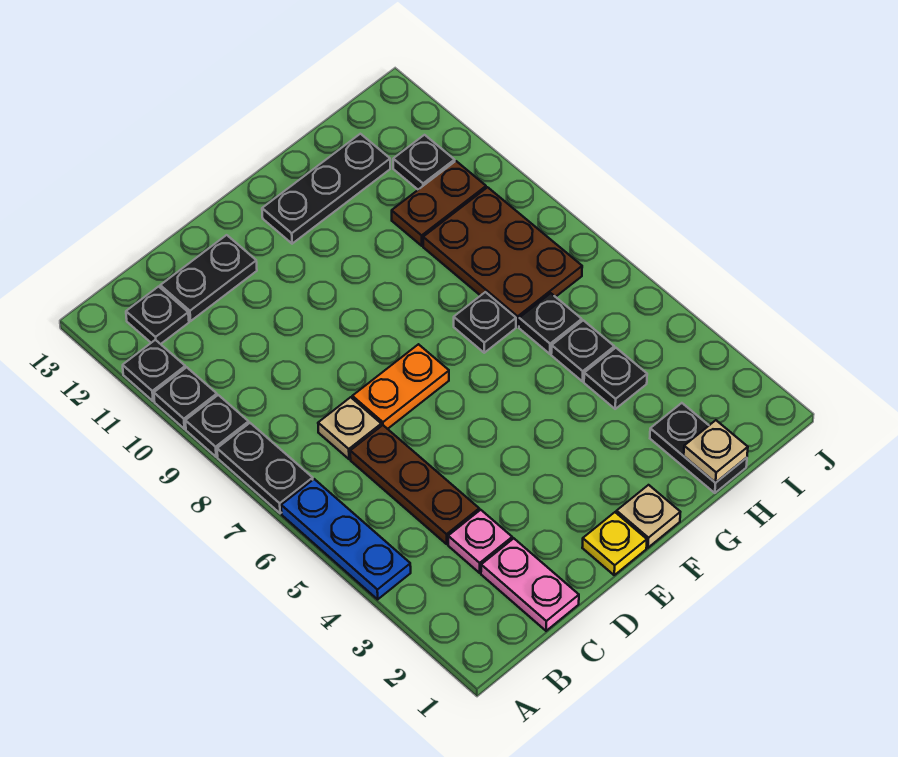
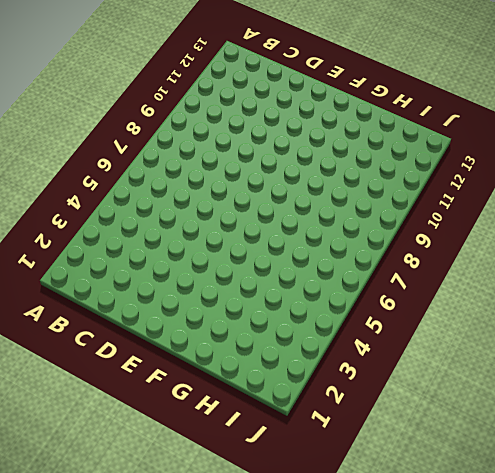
none -> blue 1x3 plate [281,479,411,599]
none -> black 1x2 plate [217,423,313,513]
none -> black 1x1 plate [185,395,249,457]

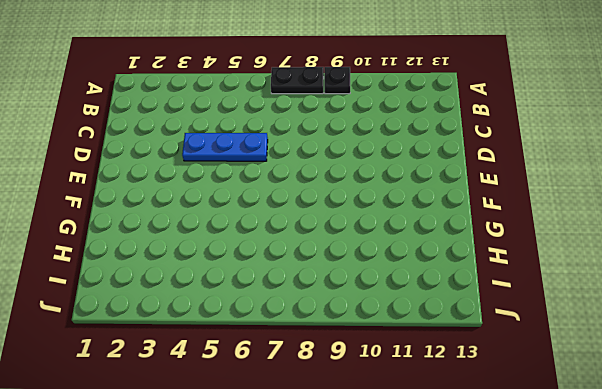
blue 1x3 plate [182,133,268,161] -> blue 1x3 plate moved to [281,479,411,599]
none -> black 1x1 plate [154,367,217,429]
none -> black 1x1 plate [123,340,185,401]
none -> black 1x1 plate [126,287,189,344]

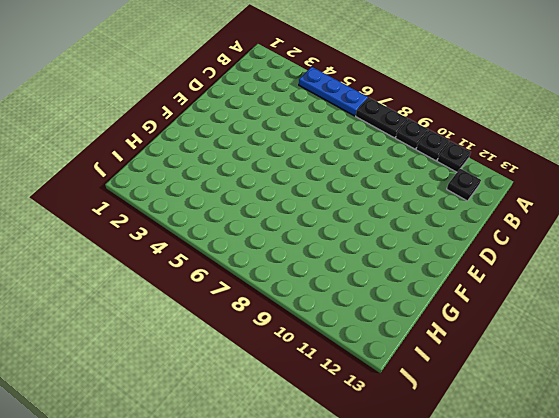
none -> pink 1x2 plate [481,538,579,631]
none -> pink 1x1 plate [448,510,512,573]
none -> brown 1x3 plate [350,425,479,544]

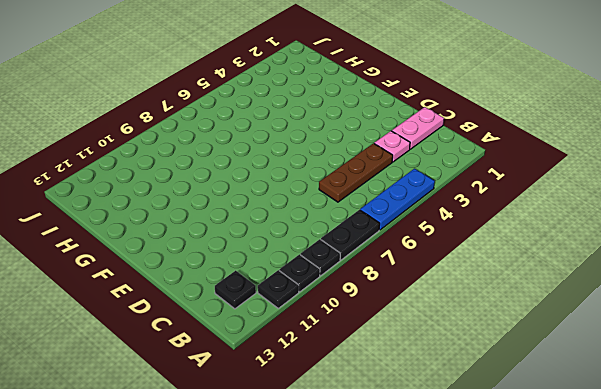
none -> tan 1x1 plate [318,397,381,459]
none -> black 1x2 plate [160,235,257,321]
none -> orange 1x2 plate [352,344,449,429]

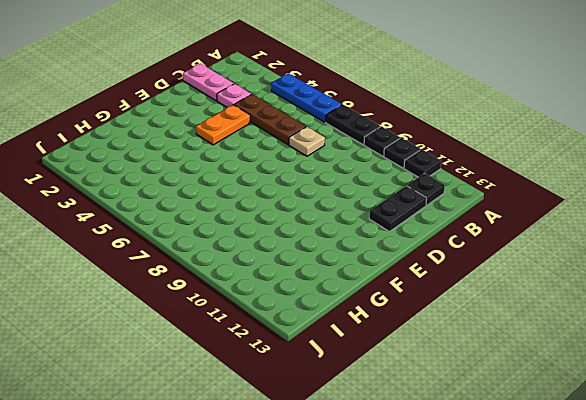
orange 1x2 plate [196,105,251,145] -> orange 1x2 plate moved to [352,344,449,429]
none -> yellow 1x1 plate [582,512,647,575]
none -> tan 1x1 plate [617,485,680,548]
none -> black 1x3 plate [262,134,390,244]

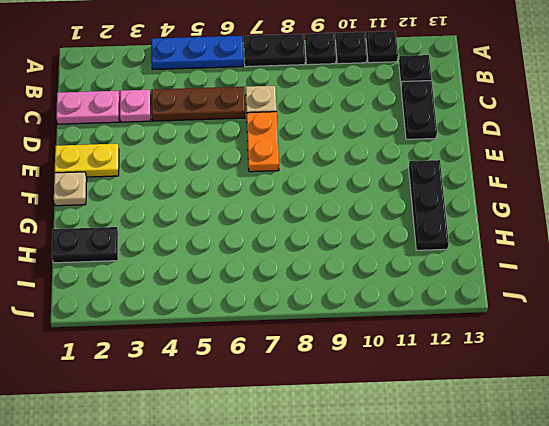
yellow 1x2 plate [55,144,119,177] -> yellow 1x1 plate [582,512,647,575]
none -> black 1x1 plate [454,292,516,353]
none -> black 1x1 plate [584,348,647,409]
none -> black 1x1 plate [551,320,614,381]

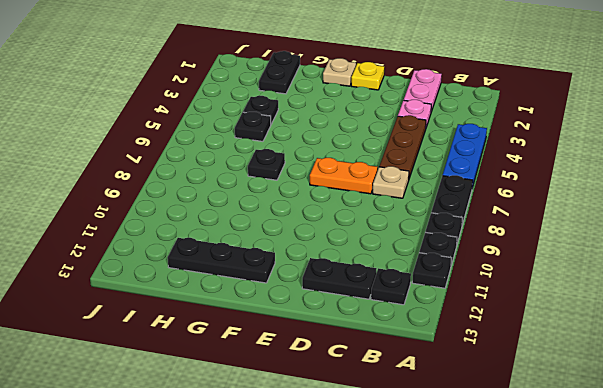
none -> black 1x1 plate [519,293,582,354]
none -> brown 2x3 plate [423,187,582,327]
none -> brown 1x2 plate [392,161,486,246]

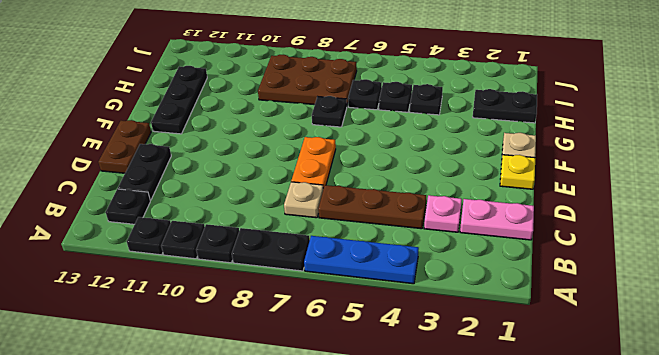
brown 1x2 plate [98,120,151,173] -> brown 1x2 plate moved to [392,161,486,246]
none -> black 1x1 plate [393,135,455,190]
none -> tan 1x1 plate [684,420,748,483]

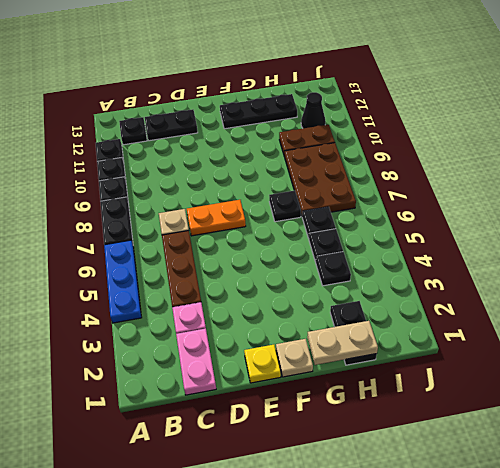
tan 1x2 plate [307,321,378,365] -> tan 1x1 plate [684,420,748,483]
black 1x1 cone [301,92,326,128] -> black 1x1 plate [393,135,455,190]

